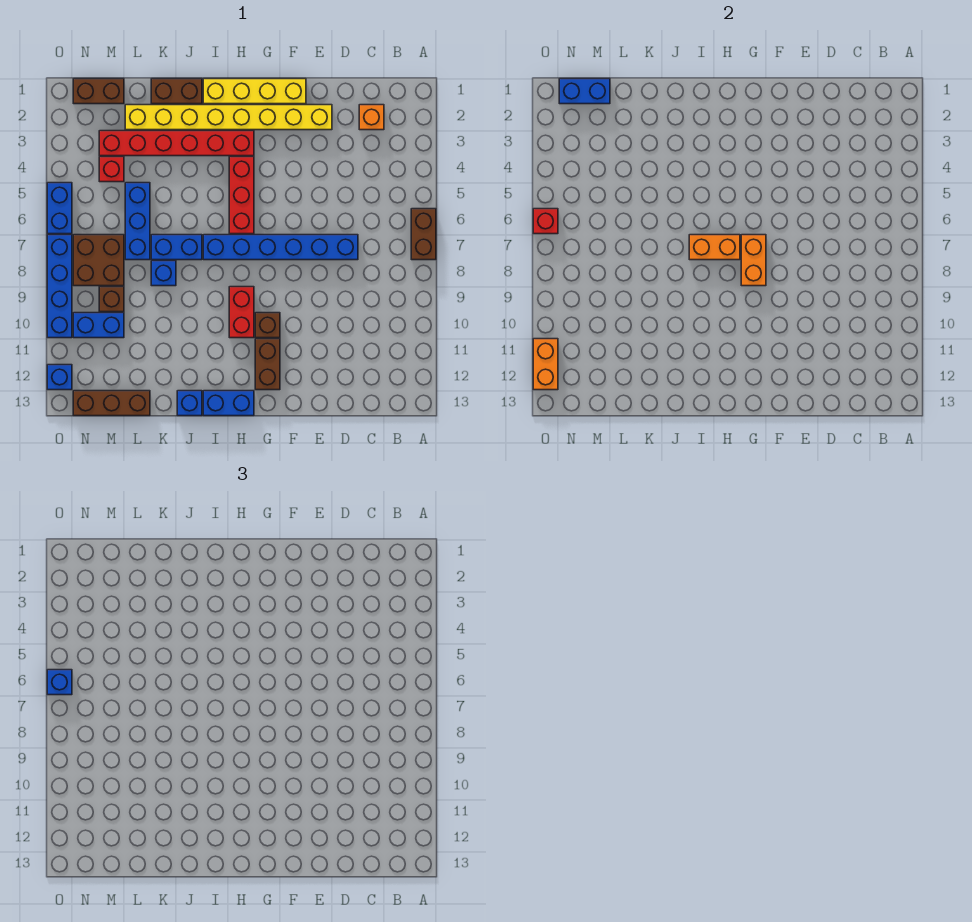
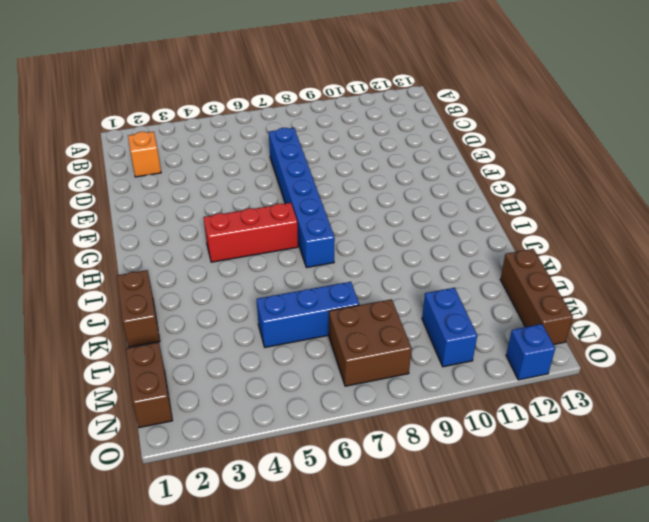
none -> brown 1x2 brick [411,209,436,260]
none -> yellow 1x8 brick [125,105,332,130]
none -> yellow 1x4 brick [203,79,306,104]
none -> brown 1x1 brick [255,313,280,338]

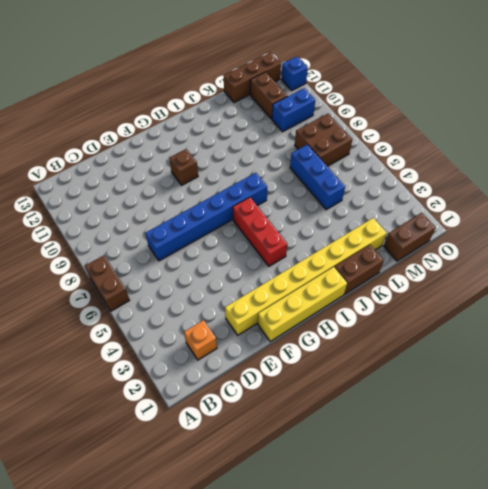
brown 1x2 brick [250,72,288,119] -> brown 1x2 brick moved to [255,339,280,390]
none -> red 1x6 brick [99,131,254,156]
none -> red 1x2 brick [229,287,254,338]
none -> blue 1x2 brick [203,391,254,416]
none -> blue 1x2 brick [151,235,202,260]

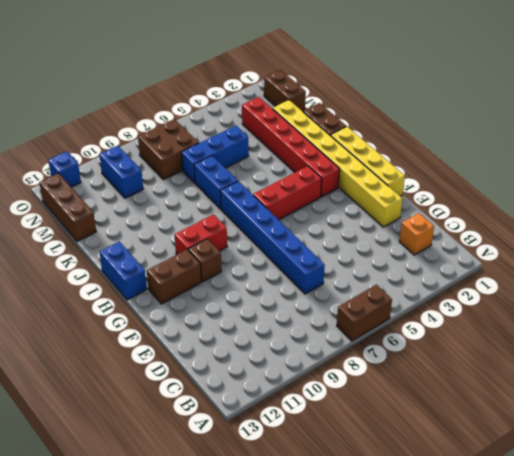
none -> blue 1x1 brick [177,391,202,416]
none -> blue 1x1 brick [151,261,176,286]
none -> red 1x1 brick [99,157,124,182]
none -> brown 1x1 brick [99,287,124,312]

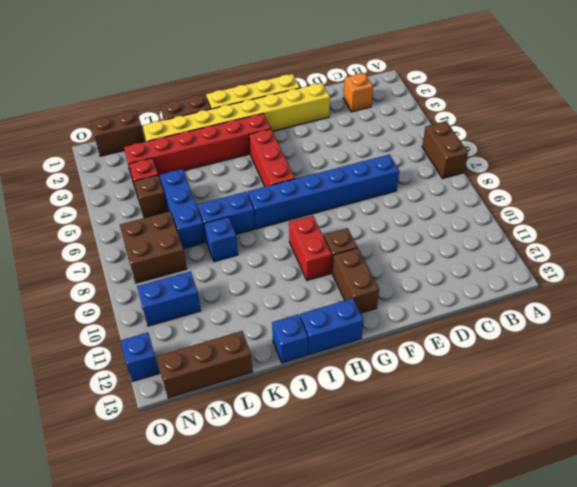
brown 1x1 brick [134,175,168,218] -> brown 1x1 brick moved to [99,287,124,312]
none -> blue 1x2 brick [47,183,72,234]
none -> blue 1x4 brick [47,235,72,338]
none -> orange 1x2 brick [741,235,766,286]
none -> orange 1x2 brick [689,235,740,260]

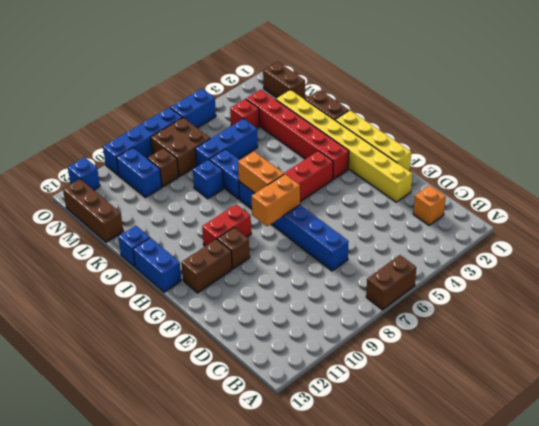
none -> blue 1x2 brick [559,79,610,104]
none -> red 1x1 brick [533,209,558,234]
none -> orange 1x2 brick [533,339,558,390]
none -> blue 1x1 brick [47,670,72,695]

